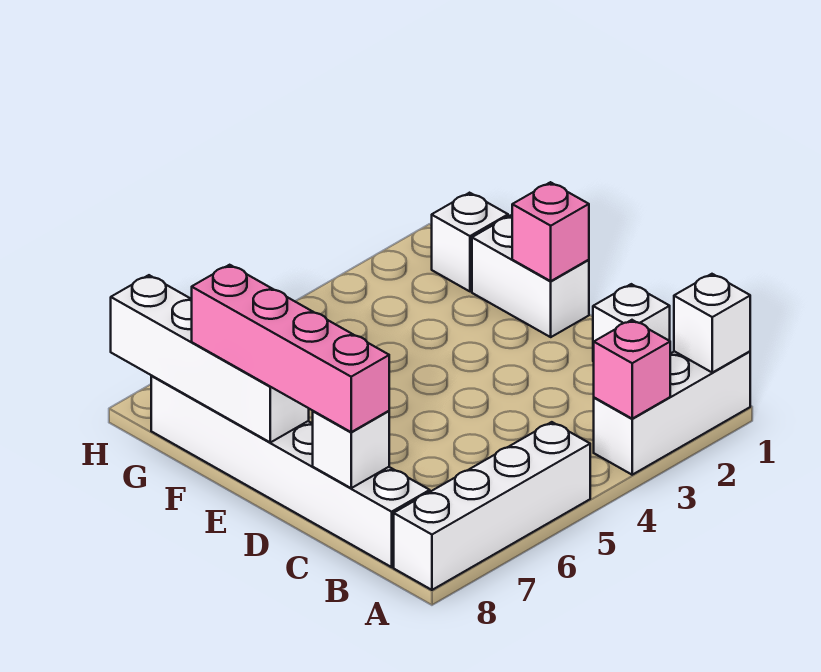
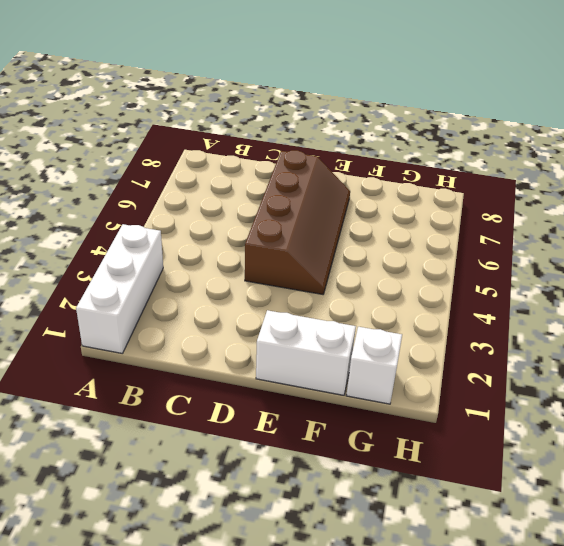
brown 2x4 slope [245,150,350,294] -> none
none -> white 1x4 brick [394,422,590,590]
none -> white 1x6 brick [151,376,430,567]
none -> white 1x1 brick [593,284,670,362]

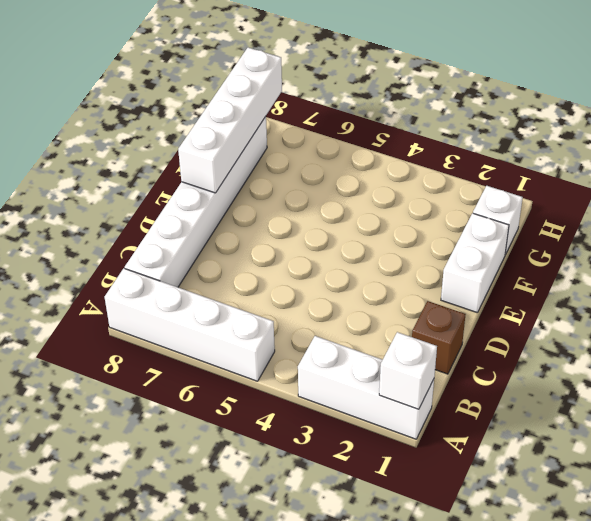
brown 1x1 brick [412,301,466,374] -> white 1x1 brick [593,284,670,362]
none -> pink 1x1 brick [594,320,670,419]
none -> white 1x1 brick [313,411,389,488]
none -> pink 1x1 brick [512,182,589,281]

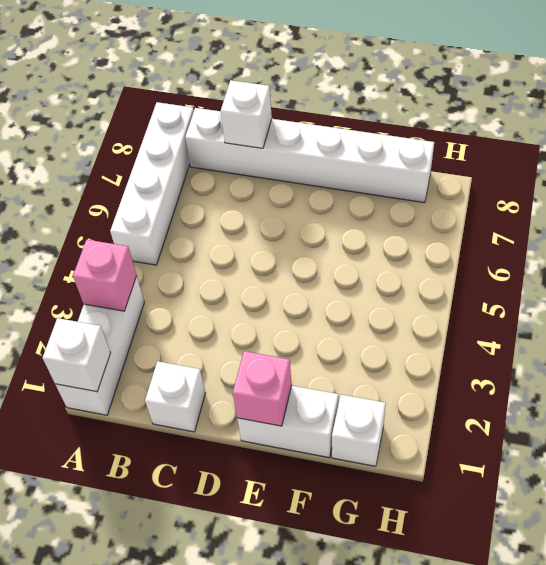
none -> white 1x4 brick [111,275,309,442]
none -> pink 1x4 brick [192,265,389,432]

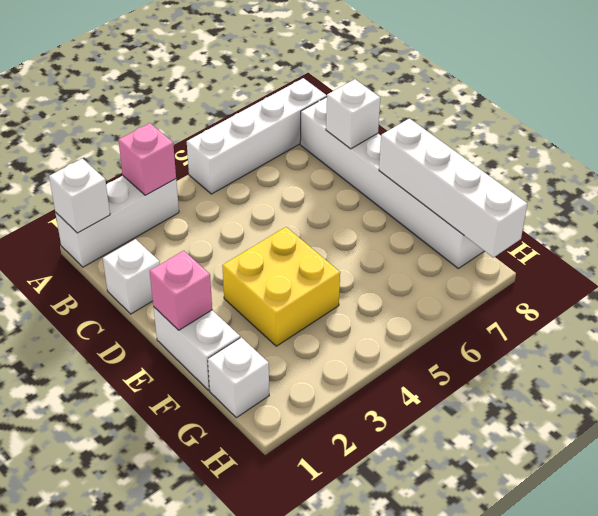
yellow 2x2 brick [222,227,340,346] -> none
none -> pink 1x4 brick [192,265,389,432]

